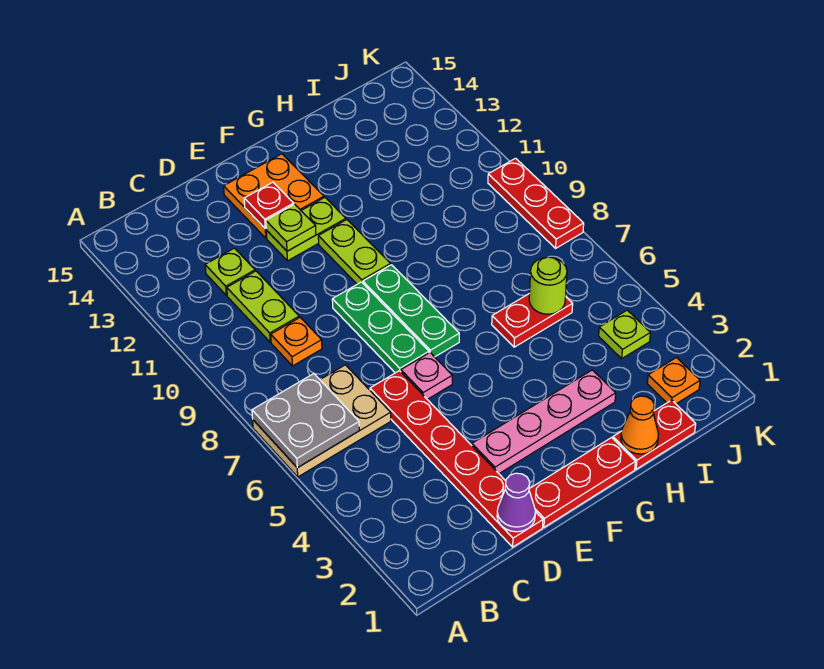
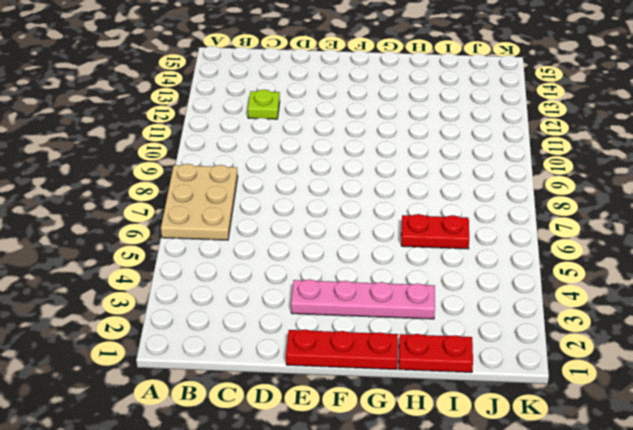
tan 2x3 plate [161,164,238,240] -> tan 2x3 plate turned to [253,365,391,477]
none -> orange 1x1 plate [271,317,322,366]
none -> lime 1x2 plate [227,271,299,342]
none -> red 1x6 plate [370,371,543,547]

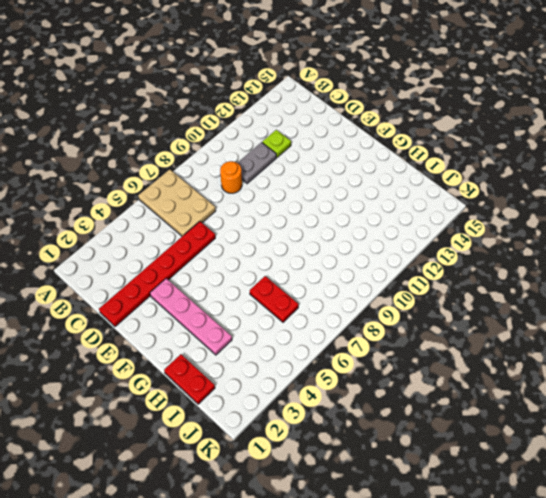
orange 1x1 round brick [220,161,242,193] -> orange 1x1 plate [271,317,322,366]
grey 1x2 plate [238,142,276,184] -> lime 1x2 plate [227,271,299,342]
none -> red 1x3 plate [529,438,635,527]
none -> pink 1x1 plate [401,353,452,399]
none -> green 1x3 plate [332,282,429,373]

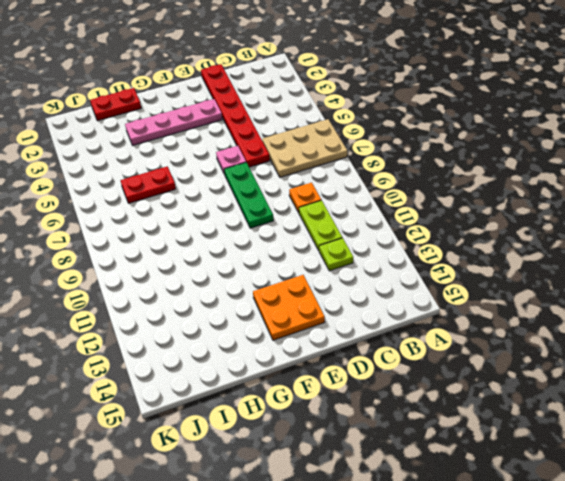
none -> red 1x3 plate [529,438,635,527]
none -> lime 1x2 plate [266,198,346,261]
none -> green 1x3 plate [363,265,459,357]

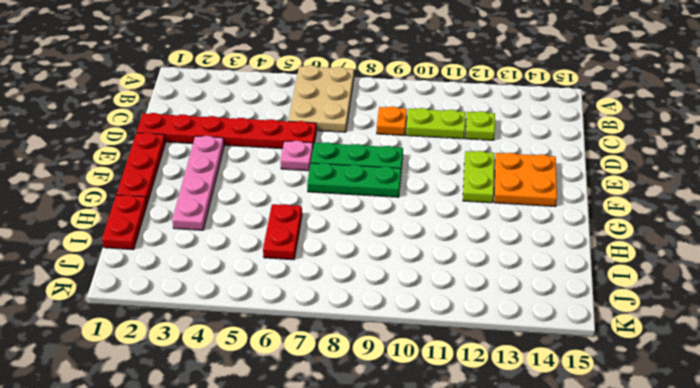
none -> lime 1x2 plate [318,220,390,284]
none -> orange 1x1 plate [647,358,700,404]
none -> lime 1x1 plate [599,310,650,358]

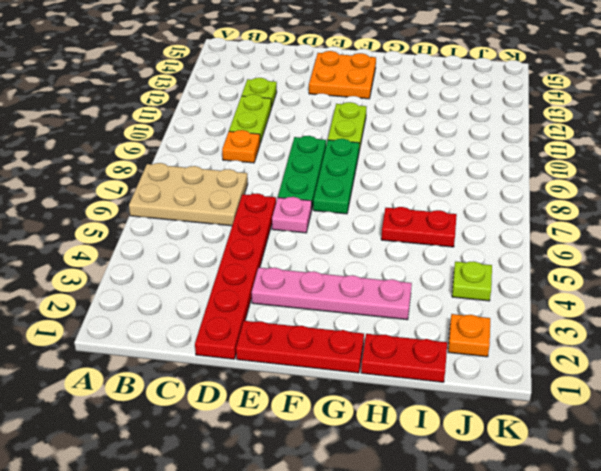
none -> lime 1x2 plate [266,198,346,261]
none -> red 1x3 plate [488,158,584,248]
none -> grey 2x2 plate [252,374,359,468]

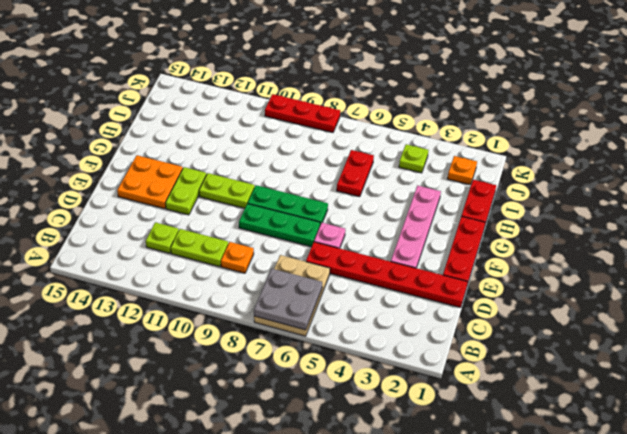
none -> purple 1x1 cone [497,473,535,532]
none -> lime 1x1 plate [266,204,316,251]
none -> red 1x1 plate [244,182,294,229]

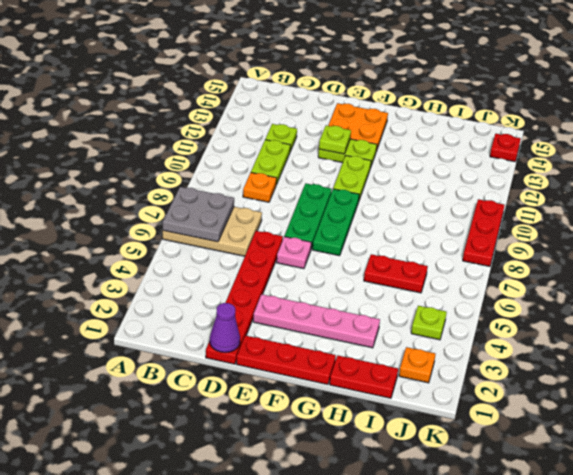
red 1x1 plate [490,134,521,162] -> red 1x1 plate moved to [244,182,294,229]
none -> orange 1x1 cone [621,396,659,454]
none -> lime 1x1 round brick [529,257,567,314]

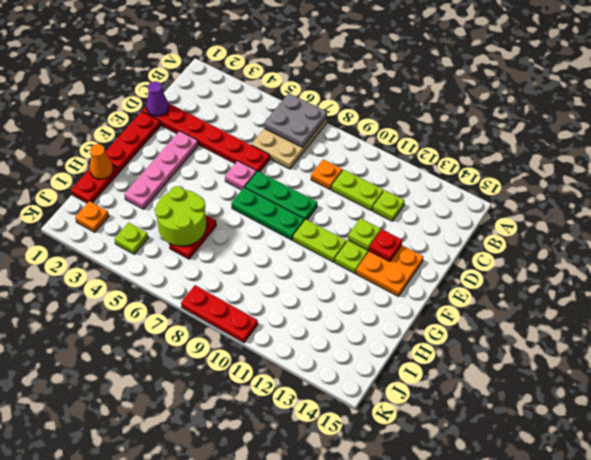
lime 2x2 round brick [155,186,207,246] -> lime 1x1 round brick [529,257,567,314]

